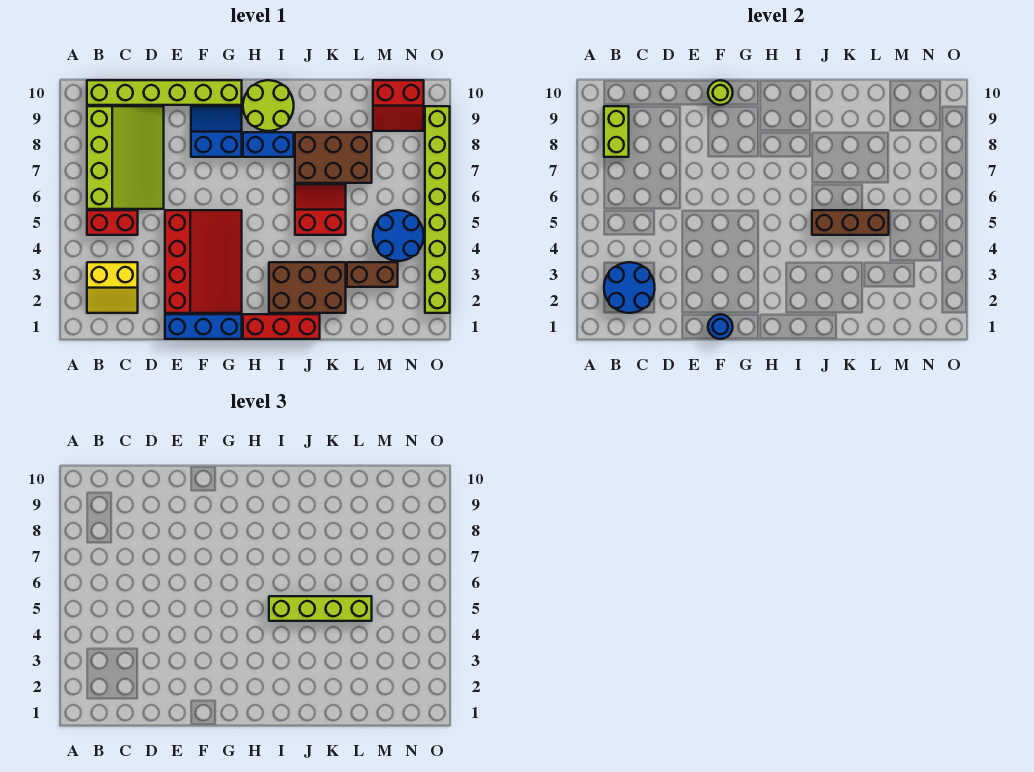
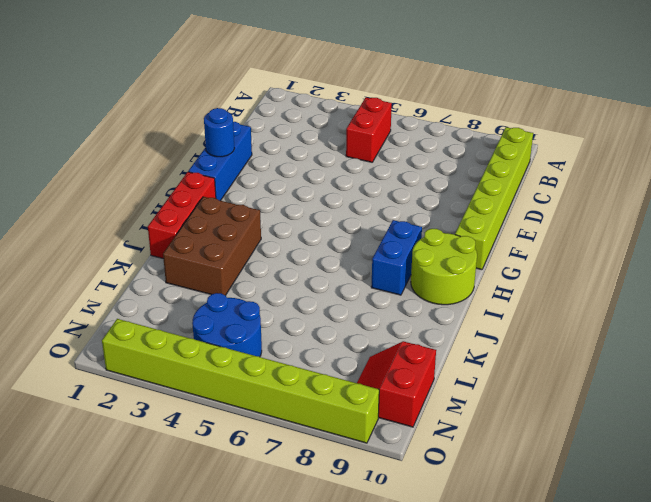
none -> yellow 2x2 slope [87,262,138,313]
none -> lime 3x4 slope [87,106,164,209]
none -> red 3x4 slope [165,210,242,313]

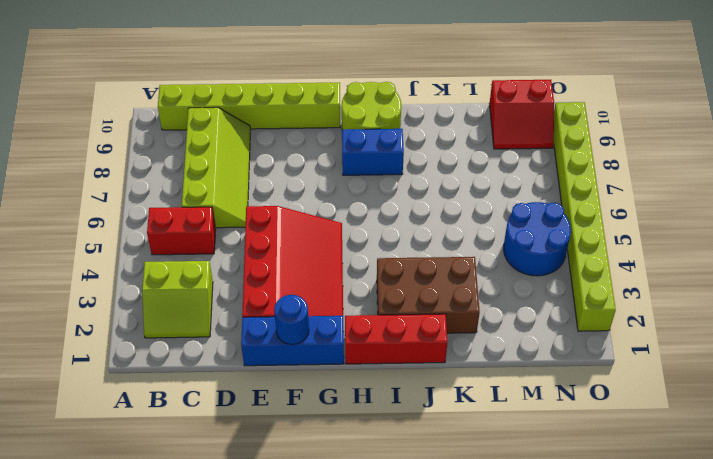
lime 2x2 slope [142,261,213,338] -> yellow 2x2 slope [87,262,138,313]
lime 2x4 slope [182,107,251,228] -> lime 3x4 slope [87,106,164,209]
none -> blue 2x2 slope [191,106,242,157]
none -> red 2x2 slope [295,184,346,235]
none -> brown 2x3 brick [295,132,372,183]

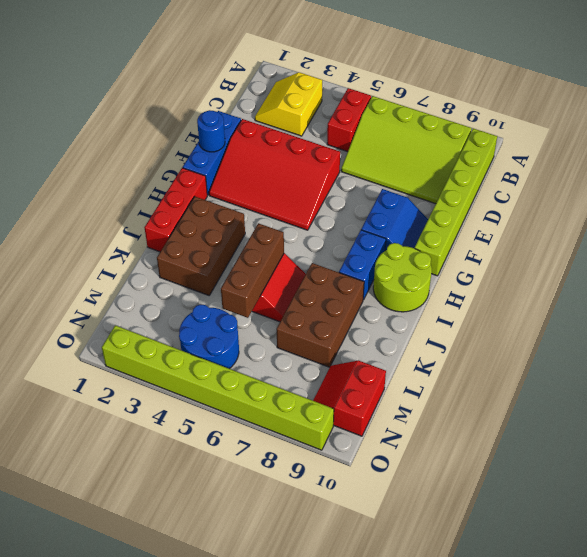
none -> brown 1x2 brick [347,262,398,287]
none -> blue 2x2 round brick [604,262,655,313]
none -> lime 1x2 brick [604,106,629,157]

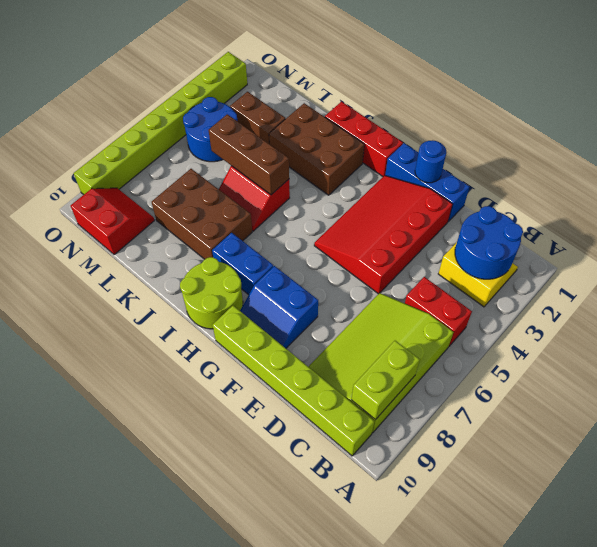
none -> lime 1x1 round brick [708,80,733,105]
none -> lime 1x4 brick [269,596,372,621]

